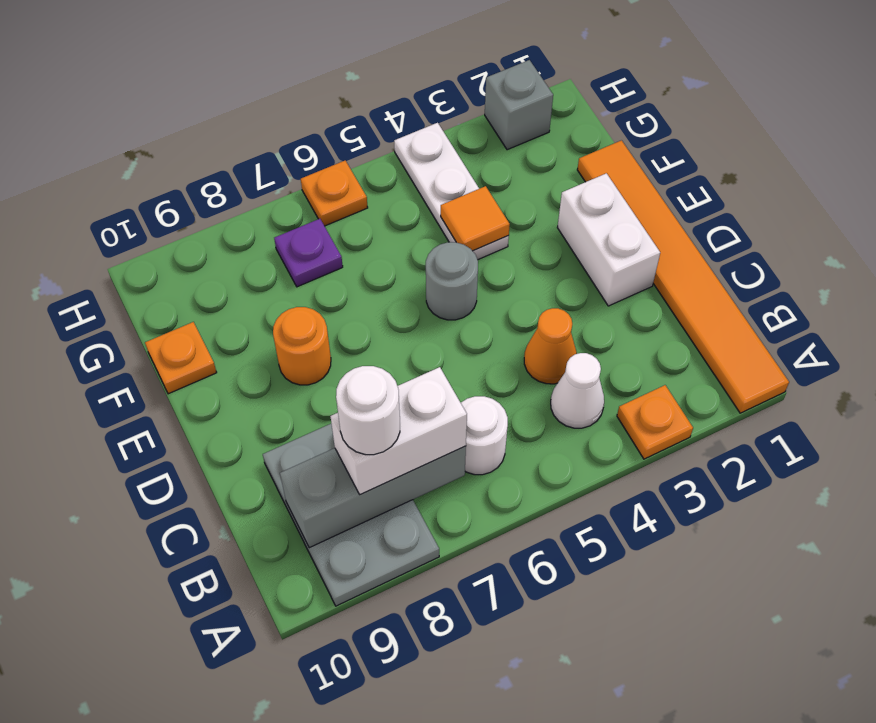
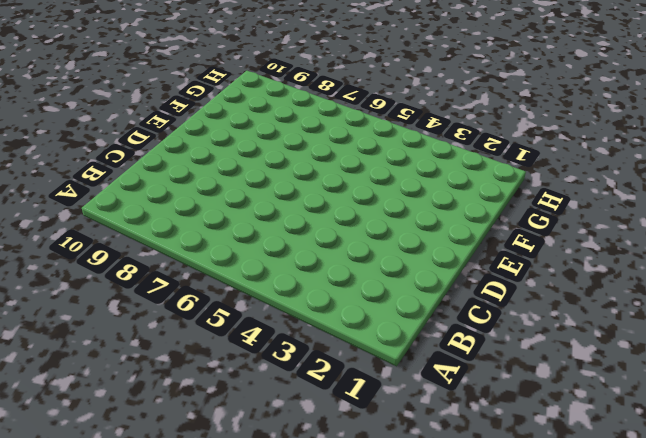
none -> orange 1x6 tile [577,140,789,413]
none -> orange 1x1 plate [617,385,693,459]
none -> grey 2x3 plate [263,424,439,606]

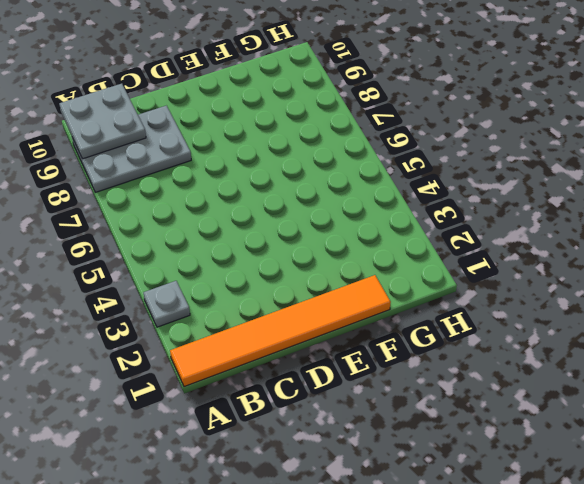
grey 1x1 plate [143,281,190,327] -> orange 1x1 plate [617,385,693,459]
grey 2x2 plate [59,84,146,159] -> grey 1x3 brick [280,446,466,548]
none -> white 1x1 cone [551,353,604,428]
none -> white 1x1 round brick [461,396,508,475]
none -> orange 1x1 cone [524,308,577,384]

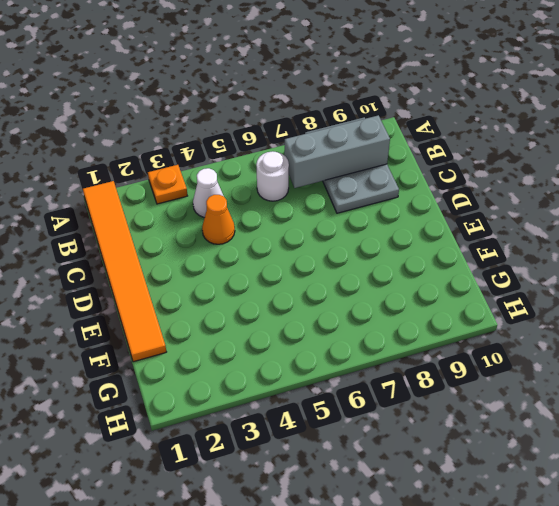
none -> white 1x2 brick [557,173,660,306]
none -> grey 1x1 round brick [426,242,478,320]
none -> orange 1x1 round brick [273,307,331,385]

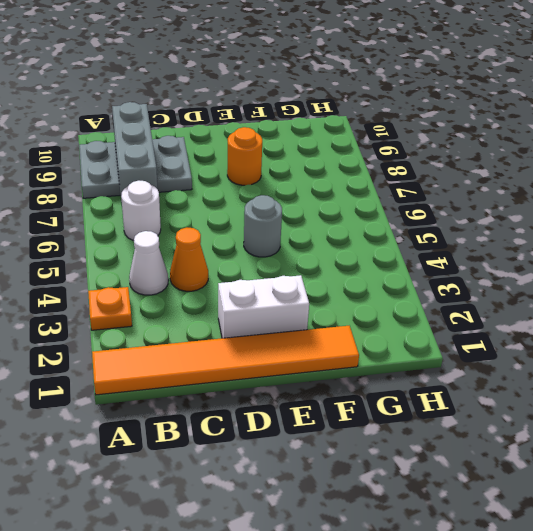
none -> white 1x3 plate [394,123,509,260]
none -> orange 1x1 plate [145,322,217,394]
none -> purple 1x1 plate [274,219,343,287]

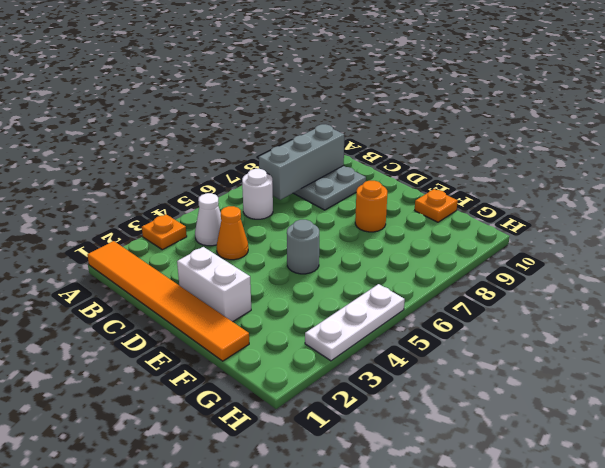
white 1x3 plate [305,284,405,361] -> white 1x3 plate turned to [394,123,509,260]
none -> purple 1x1 plate [274,219,343,287]
none -> grey 1x1 brick [485,60,553,150]
none -> orange 1x1 plate [301,161,368,226]

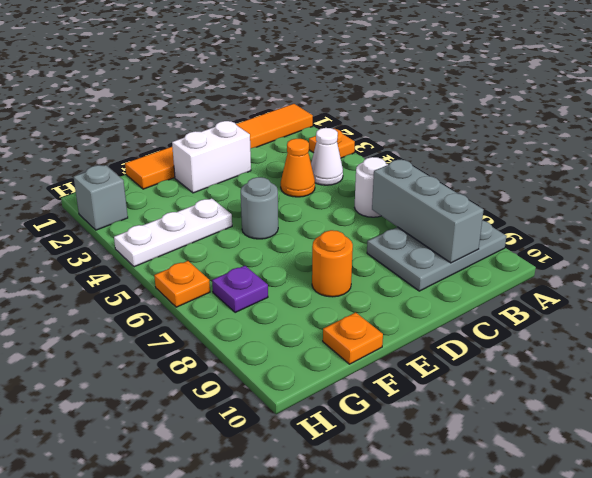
none -> orange 1x1 tile [441,186,510,251]
none -> white 1x2 brick [331,367,467,495]
none -> white 1x1 round brick [336,366,400,455]

